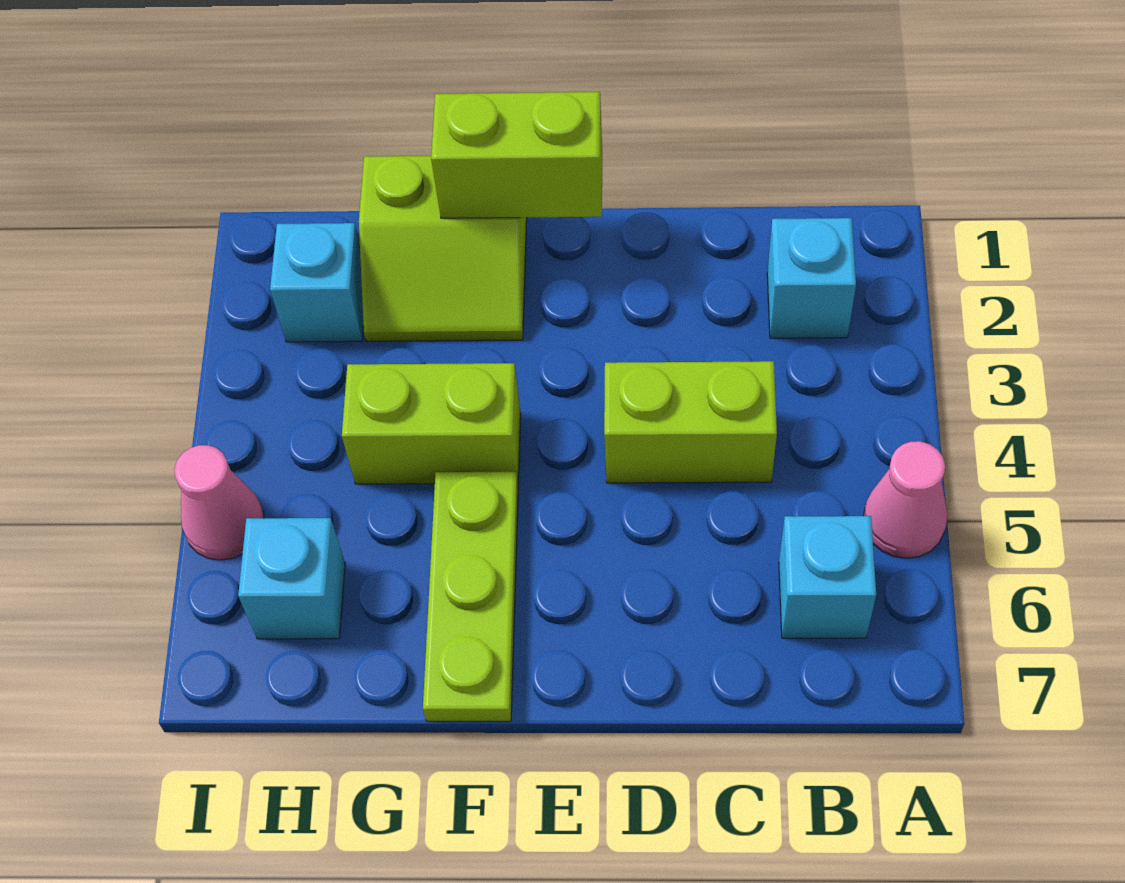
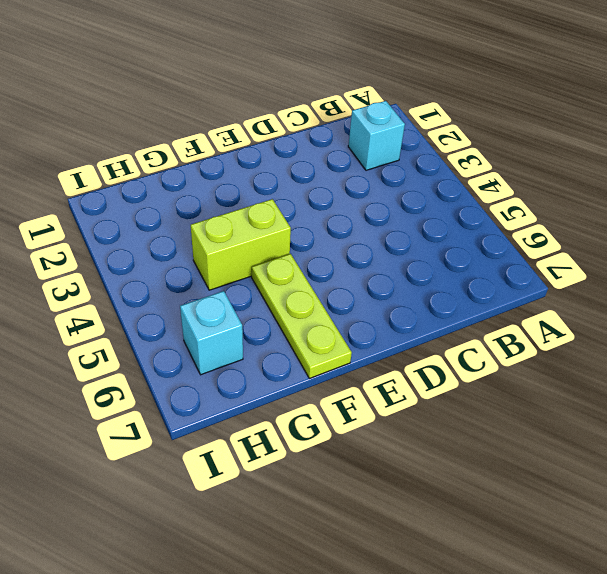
none -> pink 1x1 cone [864,441,947,558]
none -> cyan 1x1 brick [779,516,876,638]

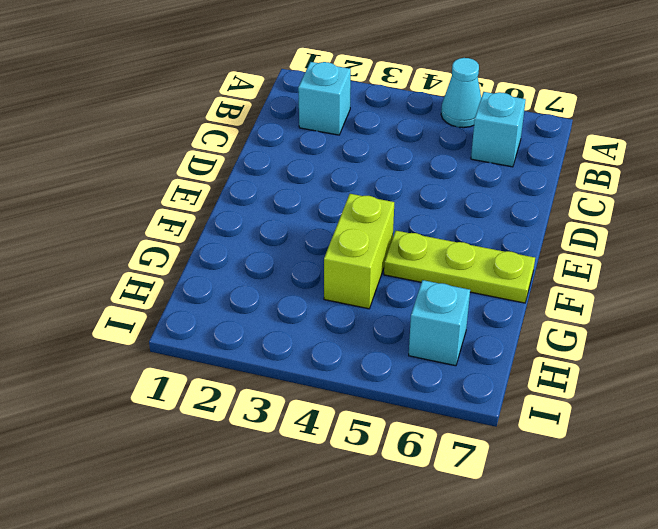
cyan 1x1 cone [441,58,481,128] -> pink 1x1 cone [864,441,947,558]
none -> lime 1x2 brick [604,361,777,483]
none -> lime 2x2 slope [359,156,527,341]

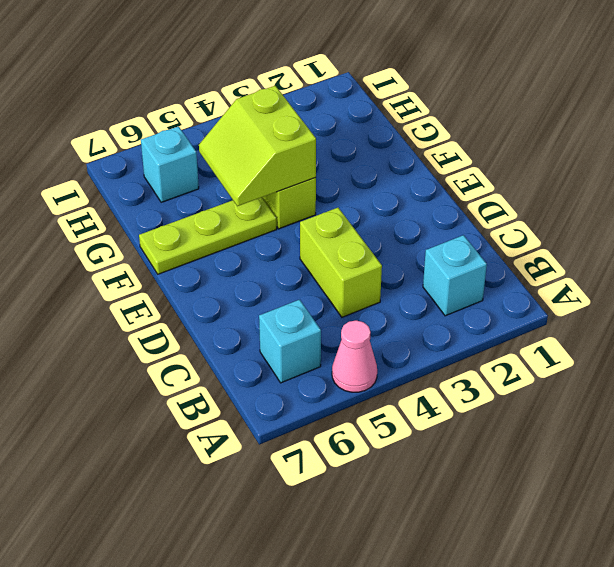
lime 2x2 slope [199,86,316,206] -> lime 2x2 slope moved to [359,156,527,341]
none -> cyan 1x1 brick [270,223,363,342]
none -> pink 1x1 cone [174,445,264,560]

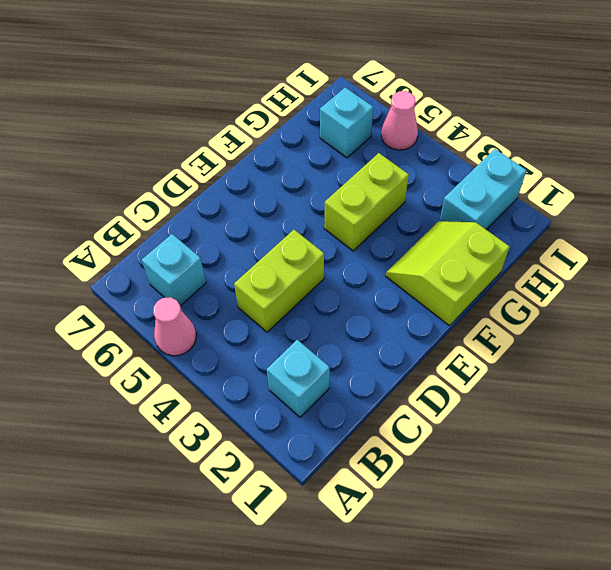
cyan 1x2 brick [440,149,526,229] -> cyan 1x1 brick [270,223,363,342]
none -> lime 1x3 plate [423,472,518,721]
none -> lime 1x2 brick [431,92,602,218]

